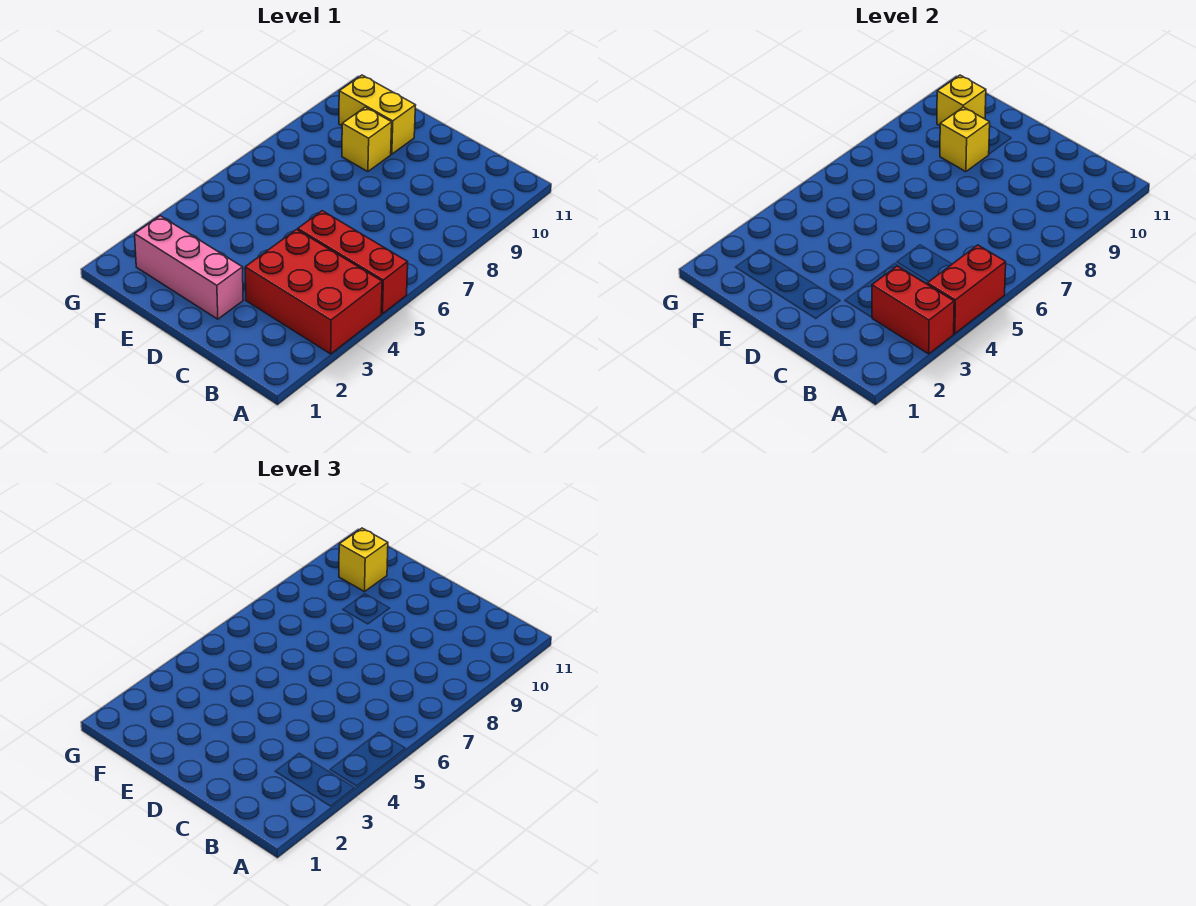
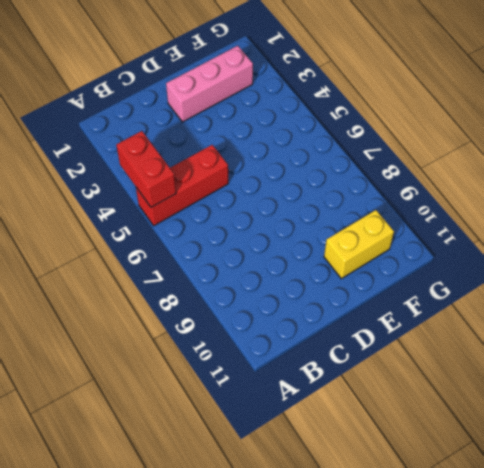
none -> red 2x3 brick [245,230,382,354]
none -> yellow 1x1 brick [342,107,392,172]

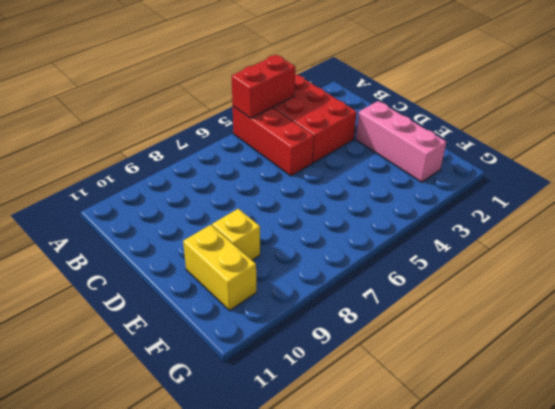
none -> red 1x2 brick [872,266,954,354]
none -> yellow 1x1 brick [940,107,990,172]

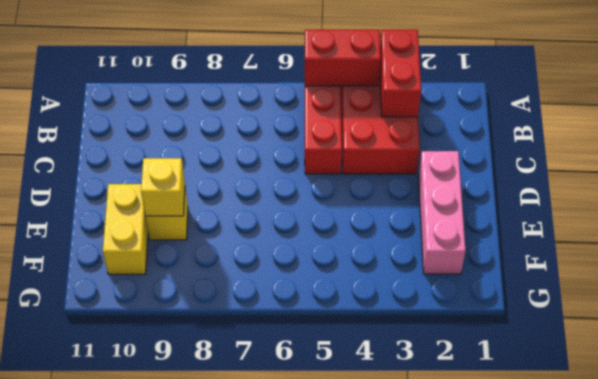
none -> yellow 1x1 brick [937,75,986,126]
none -> yellow 1x1 brick [339,528,388,592]

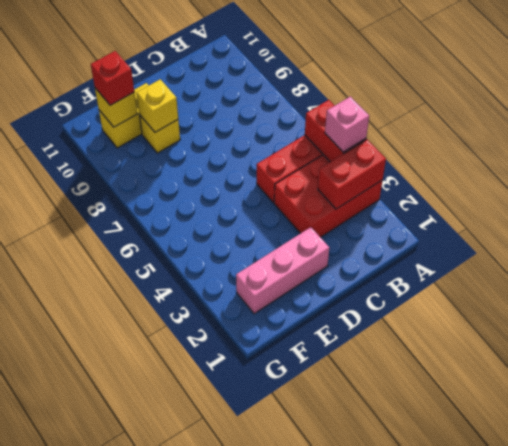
pink 1x1 brick [325,96,369,152] -> none
red 1x1 brick [91,51,134,105] -> yellow 1x1 brick [339,528,388,592]

